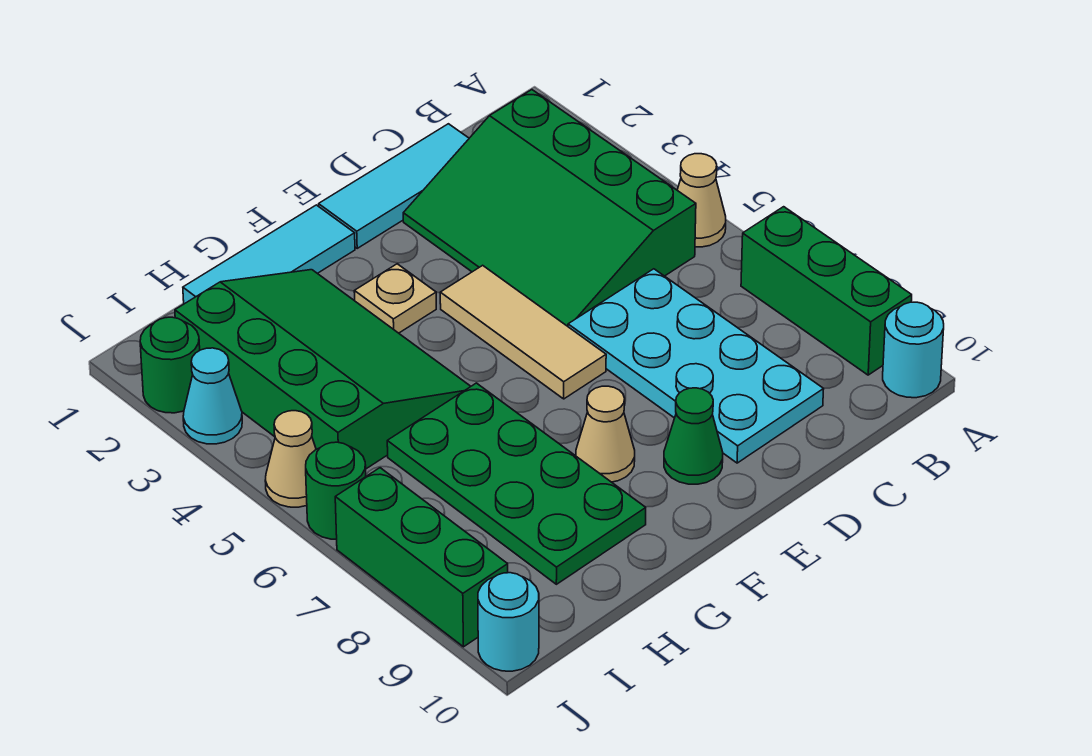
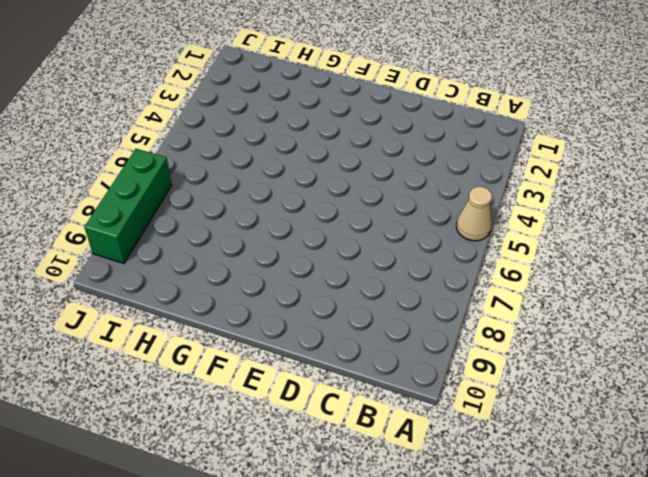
none -> green 1x3 brick [741,207,912,375]
none -> cyan 1x1 round brick [883,302,944,398]
none -> green 3x4 slope [403,90,696,326]

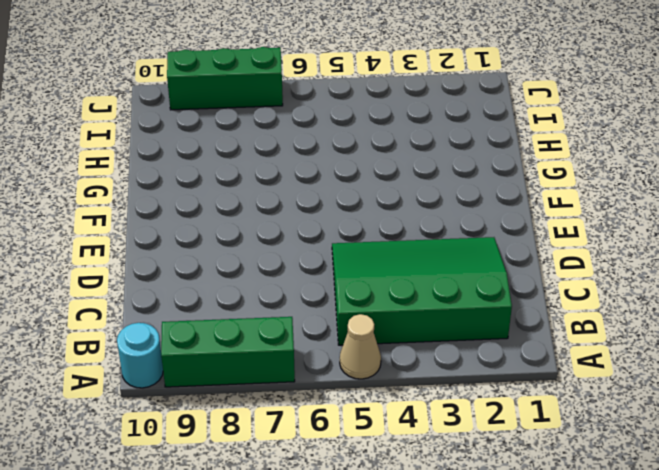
none -> cyan 1x3 tile [319,124,469,248]
none -> cyan 2x4 plate [568,269,824,463]
none -> tan 1x3 tile [440,265,606,399]

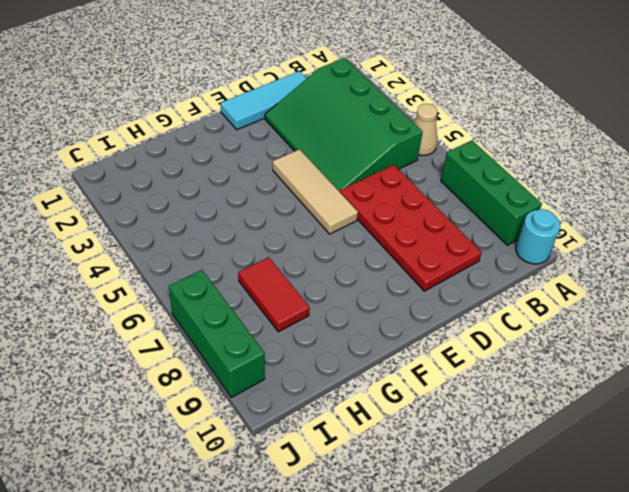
red 2x4 plate [340,165,482,291] -> cyan 2x4 plate [568,269,824,463]
red 1x2 tile [238,257,310,332] -> green 2x4 plate [387,383,646,584]
none -> green 1x1 cone [664,388,723,484]
none -> cyan 1x3 tile [183,205,355,304]
none -> tan 1x1 plate [354,264,436,333]

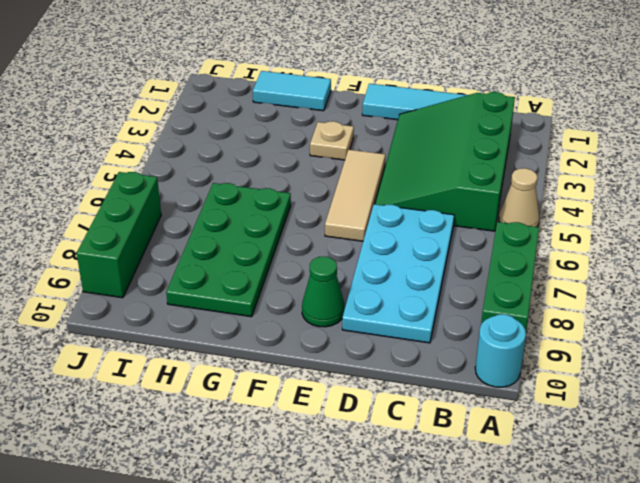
cyan 1x2 tile [253,71,331,111] -> cyan 1x3 tile [183,205,355,304]
none -> tan 1x1 cone [576,386,635,482]
none -> green 3x4 slope [175,270,471,469]
none -> green 1x1 round brick [140,317,200,413]

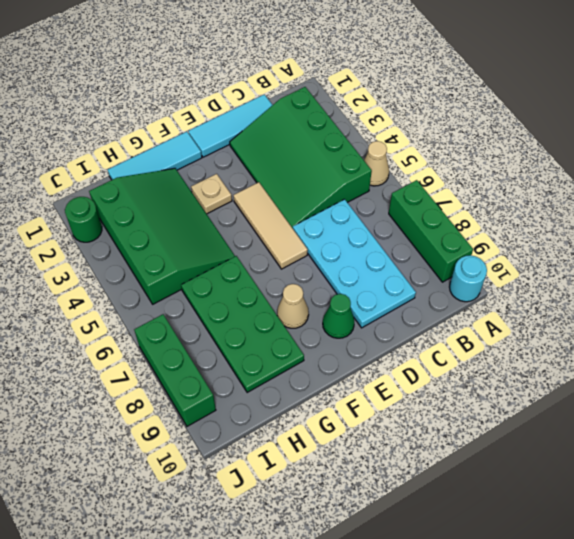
none -> cyan 1x1 cone [183,348,242,444]
none -> tan 1x1 cone [265,411,316,507]
none -> green 1x1 round brick [306,442,366,539]

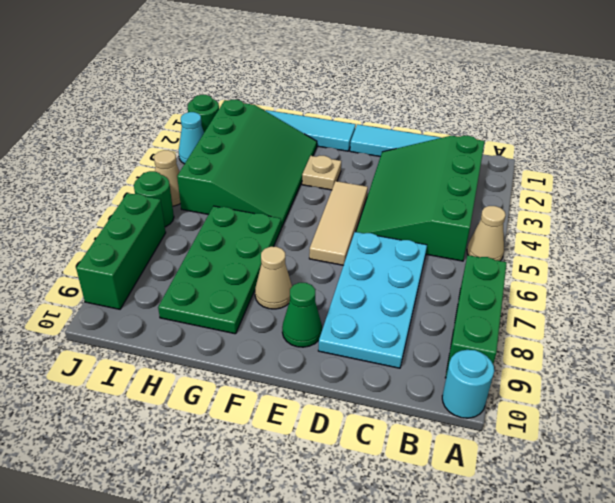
none -> cyan 1x1 round brick [478,573,539,671]

